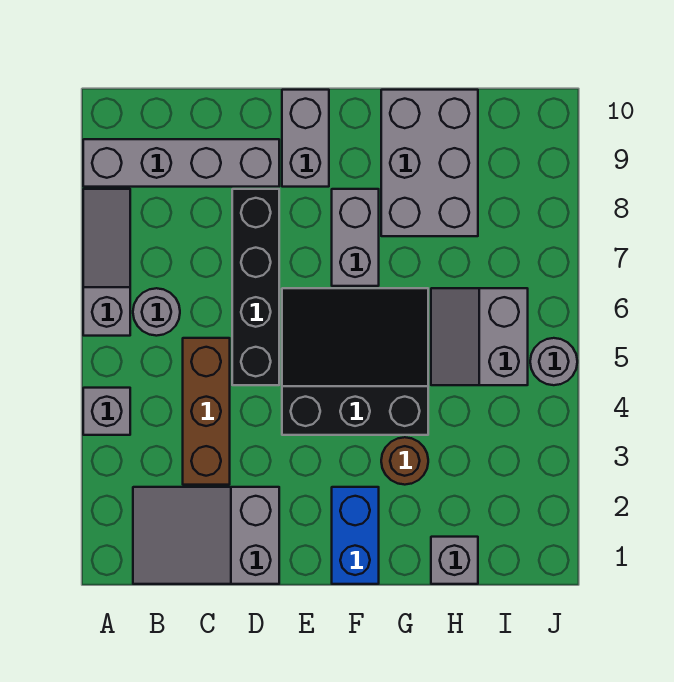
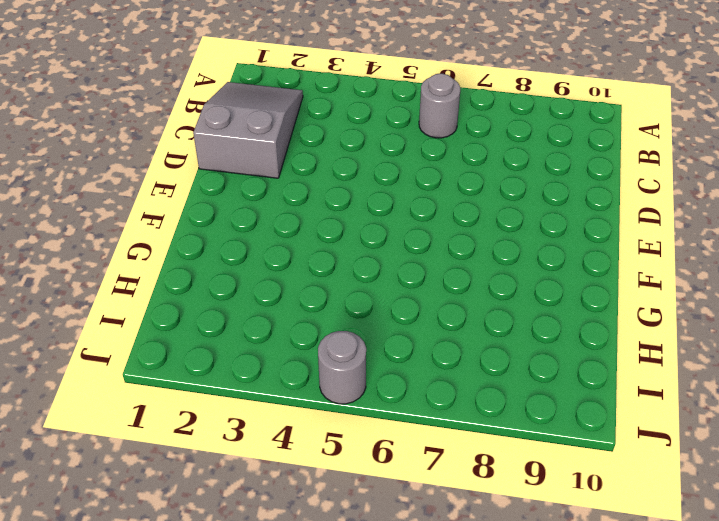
none -> grey 1x1 brick [83,388,130,435]
none -> grey 1x3 slope [83,189,130,336]
none -> grey 1x4 brick [83,139,279,187]

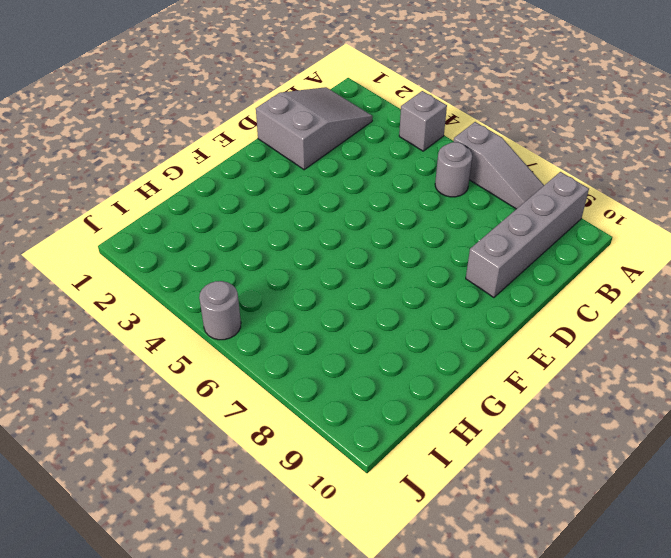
none -> brown 1x3 brick [183,338,230,485]
none -> black 1x4 brick [232,189,279,385]
none -> black 3x3 slope [282,288,428,435]

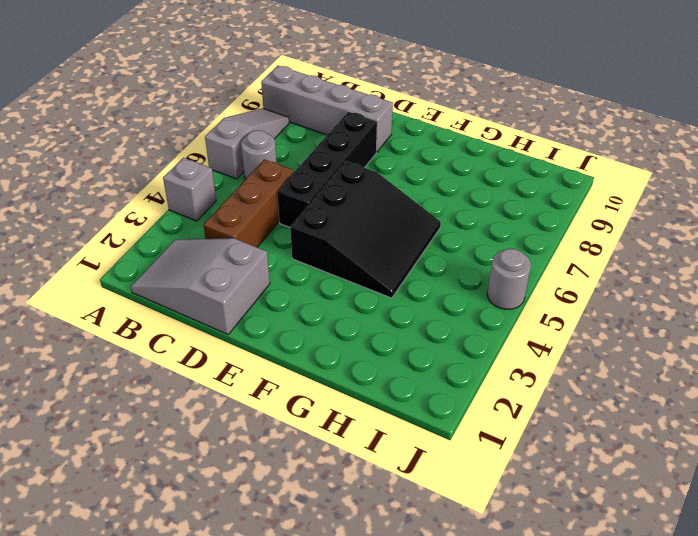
black 3x3 slope [290,161,441,298] -> black 3x3 slope turned to [282,288,428,435]
none -> grey 1x2 brick [282,90,329,187]
none -> blue 1x2 brick [332,487,379,584]
none -> grey 1x2 brick [332,189,379,286]

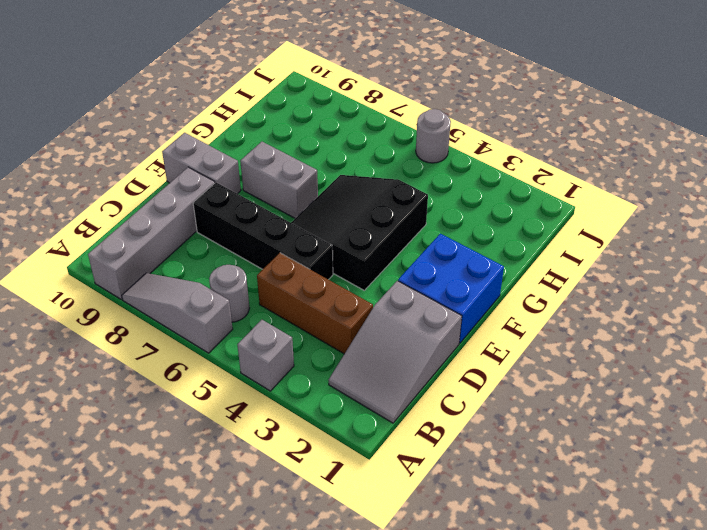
blue 2x2 brick [398,234,504,343] -> blue 1x2 brick [332,487,379,584]
none -> brown 1x1 round brick [381,437,428,485]
none -> grey 2x3 brick [381,90,478,236]
none -> grey 1x1 brick [431,537,478,584]

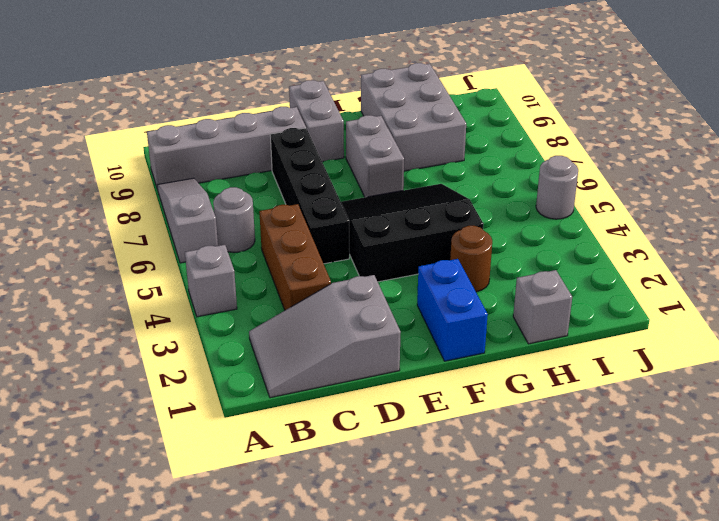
none -> grey 2x2 slope [431,288,528,385]

